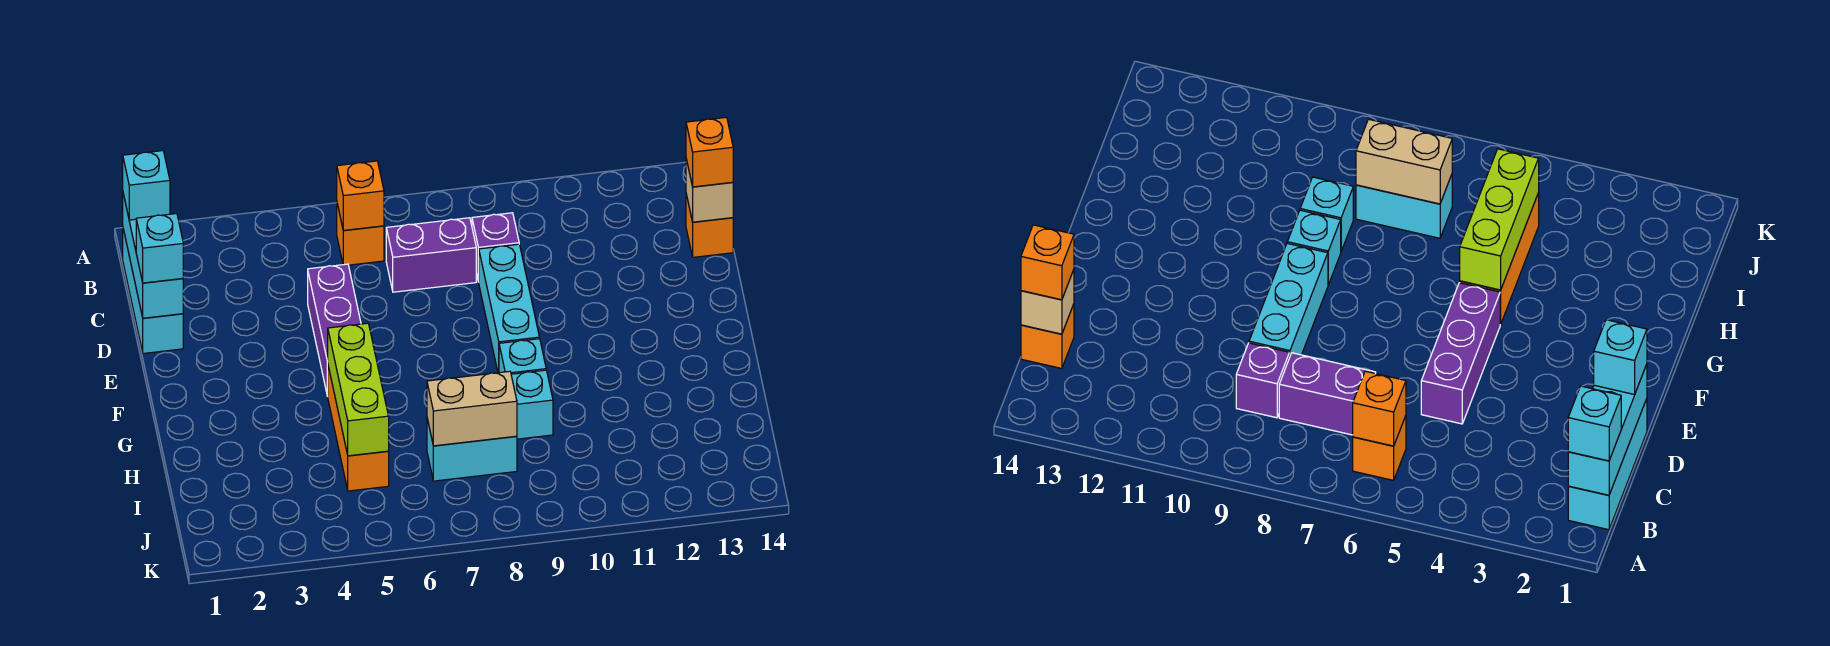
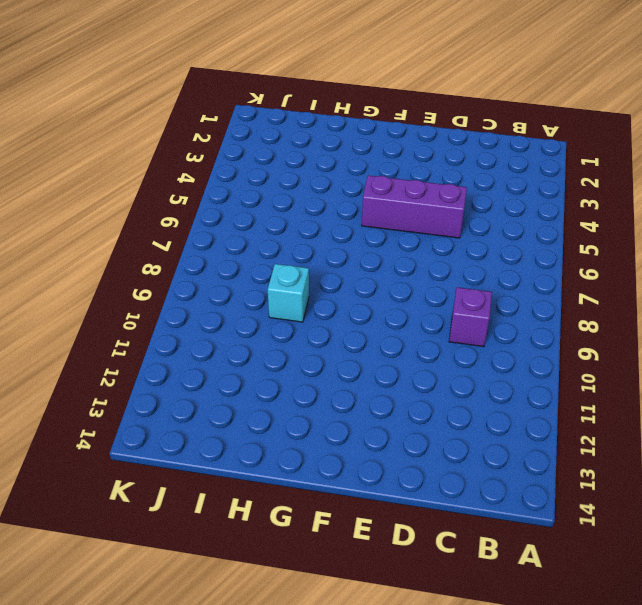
none -> cyan 1x3 brick [123,229,183,353]
none -> orange 1x1 brick [337,204,384,265]
none -> purple 1x2 brick [386,218,476,292]

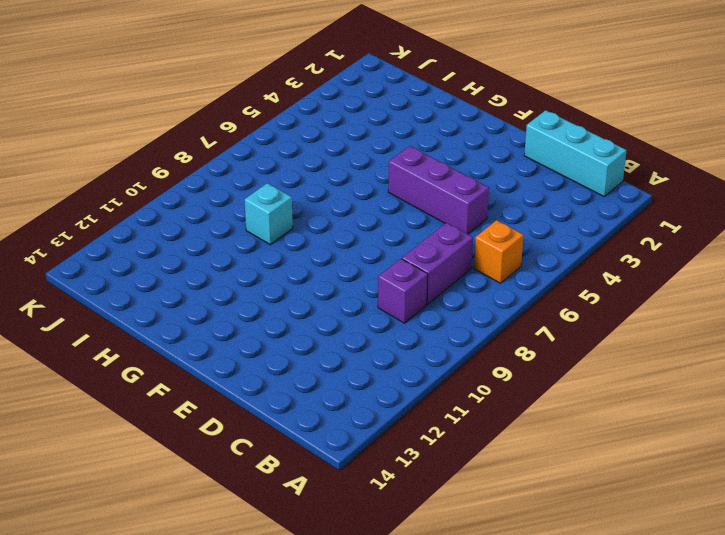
none -> orange 1x1 brick [686,194,733,257]
none -> cyan 1x3 brick [479,244,539,373]
none -> orange 1x3 brick [328,366,389,491]

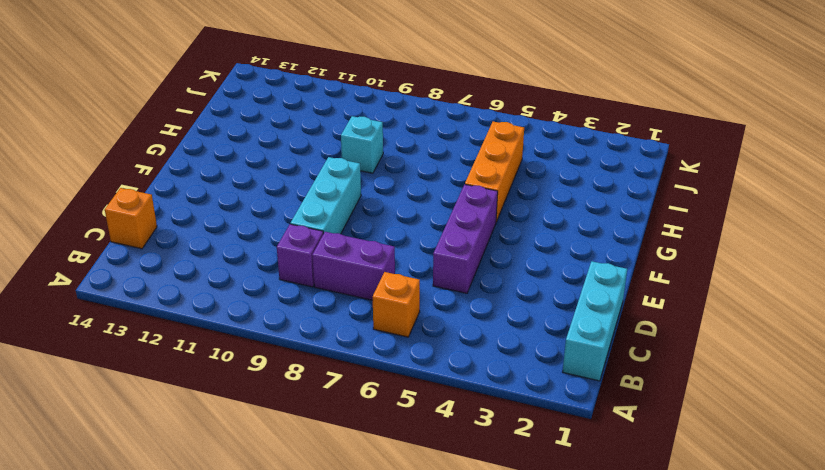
none -> cyan 1x1 brick [499,339,546,374]
none -> cyan 1x2 brick [427,419,517,481]
none -> cyan 1x3 brick [123,194,183,318]

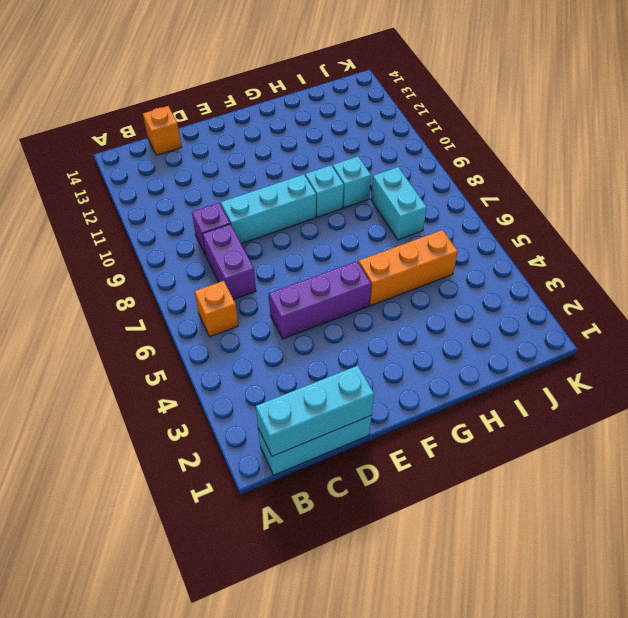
none -> orange 1x1 brick [337,161,384,230]
none -> tan 1x1 brick [686,159,733,222]
none -> lime 1x3 brick [327,323,389,456]

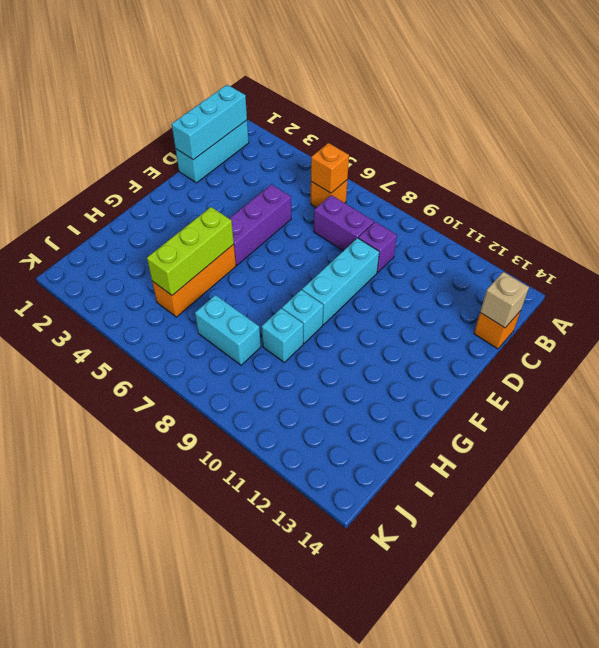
none -> tan 1x2 brick [427,371,517,446]
none -> cyan 1x1 brick [123,151,170,220]
none -> orange 1x1 brick [686,117,733,187]

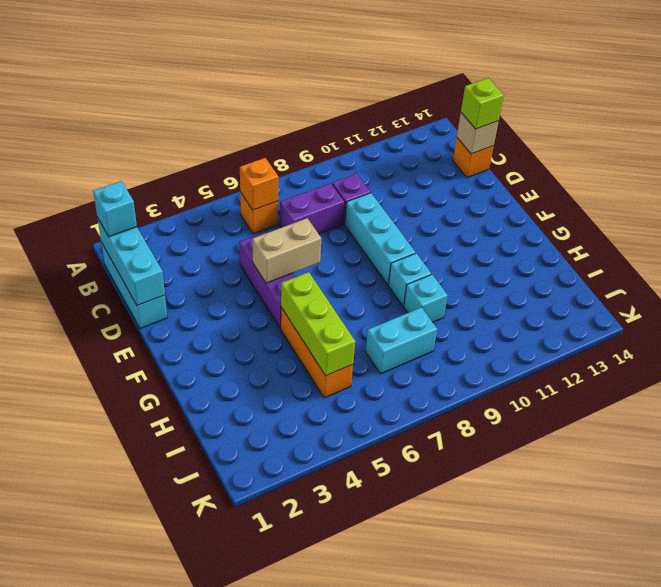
lime 1x1 brick [461,78,504,129] -> orange 1x1 brick [686,117,733,187]
tan 1x2 brick [253,218,321,283] -> tan 1x2 brick moved to [427,371,517,446]
none -> cyan 1x1 brick [136,214,183,283]

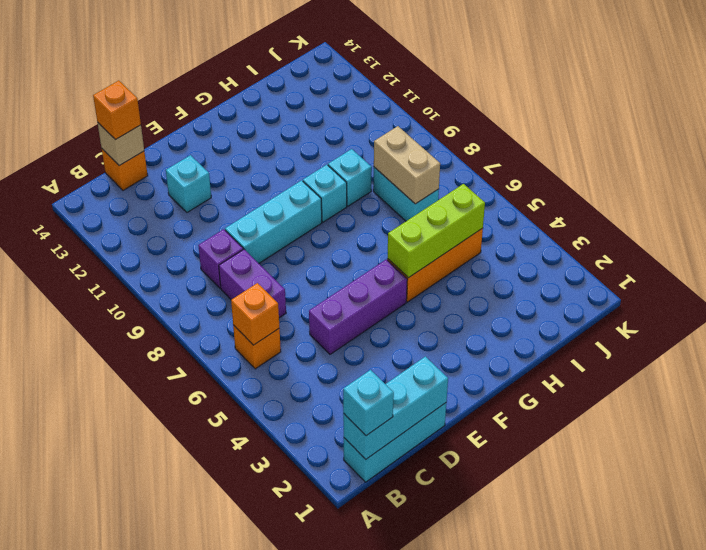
cyan 1x1 brick [166,155,211,213] -> cyan 1x1 brick moved to [136,214,183,283]

